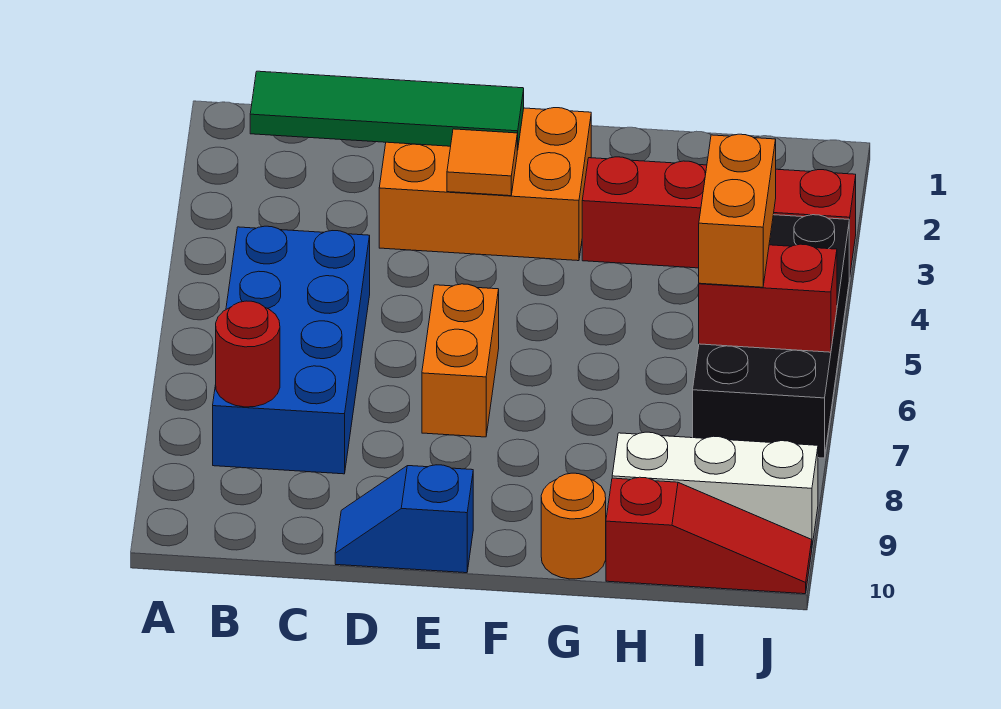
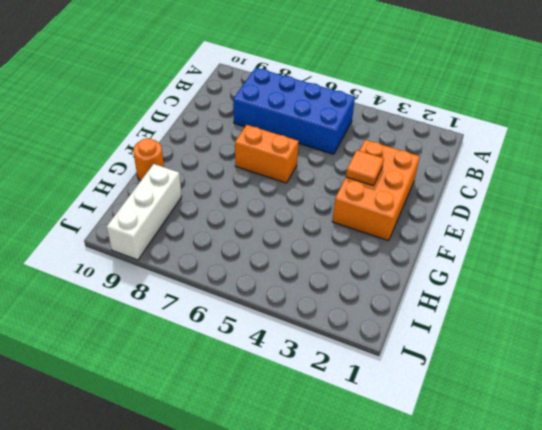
none -> blue 1x2 slope [335,465,473,573]
none -> red 1x4 brick [582,157,856,277]
none -> red 1x3 slope [606,477,812,594]

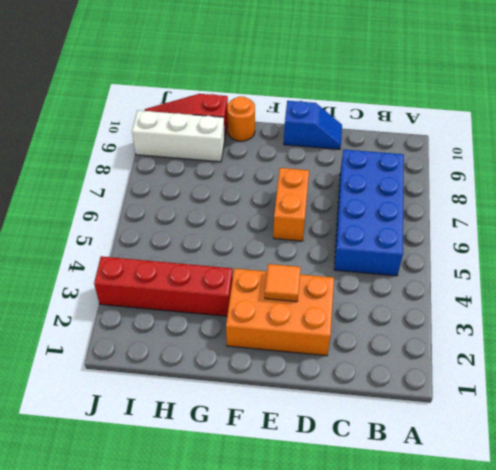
none -> black 2x4 brick [693,215,849,458]
none -> green 1x4 tile [250,71,524,150]
none -> red 1x1 round brick [216,301,280,407]

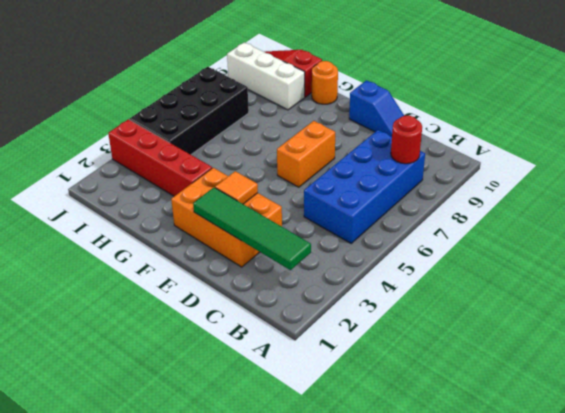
none -> red 1x2 brick [699,244,837,352]
none -> orange 1x2 brick [699,134,776,287]

